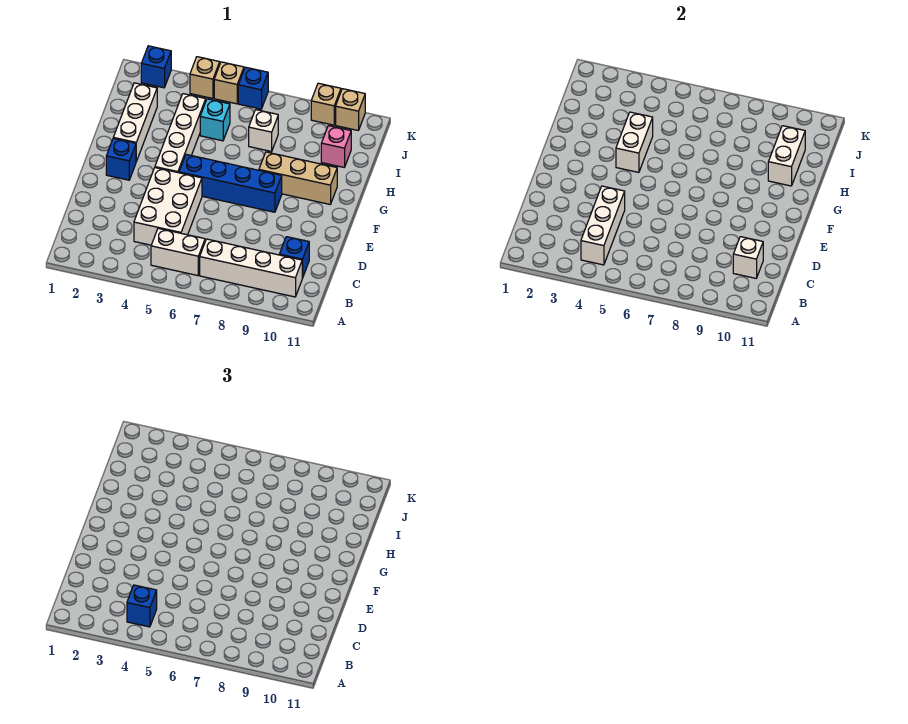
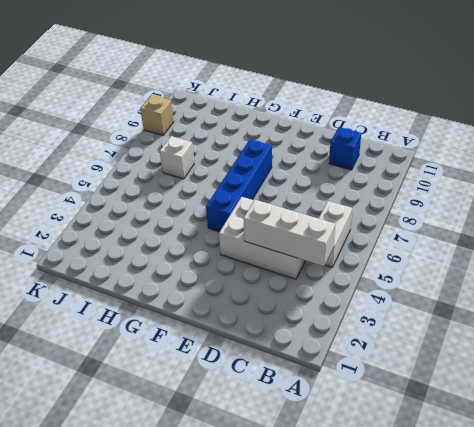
none -> white 1x4 brick [200,239,302,297]
none -> blue 1x1 brick [106,138,136,180]
none -> white 1x4 brick [155,94,206,173]

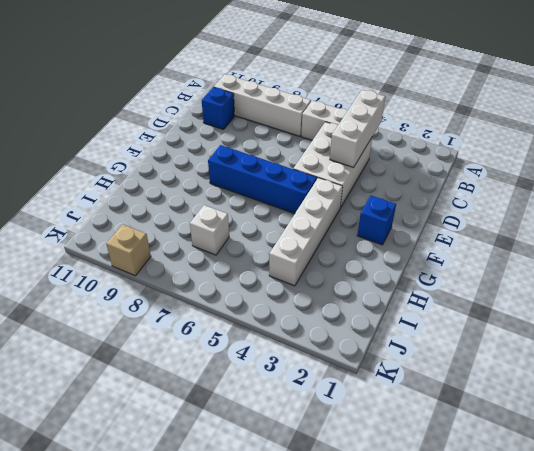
none -> white 1x3 brick [113,83,157,161]
none -> tan 1x3 brick [259,152,337,204]
none -> cyan 1x1 brick [200,99,230,141]

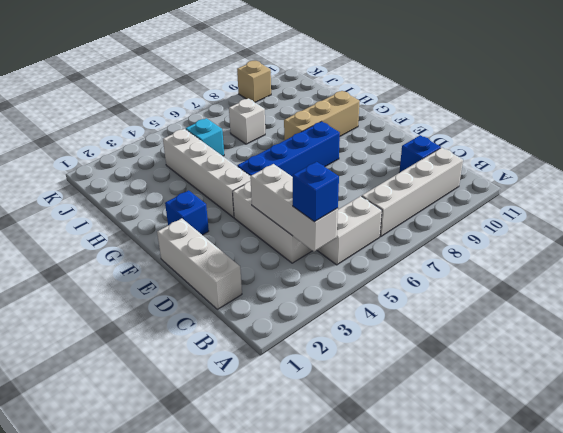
white 1x3 brick [157,218,242,309] -> white 1x3 brick moved to [113,83,157,161]
none -> pink 1x1 brick [321,126,351,167]
none -> blue 1x1 brick [141,46,171,88]
none -> tan 1x1 brick [190,57,220,98]

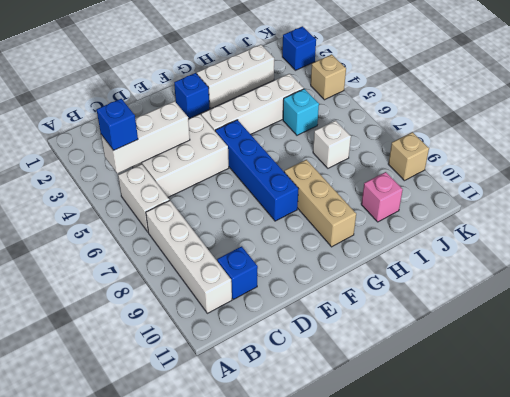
none -> tan 1x1 brick [214,62,244,104]
none -> blue 1x1 brick [238,67,268,109]
none -> tan 1x1 brick [336,89,365,130]

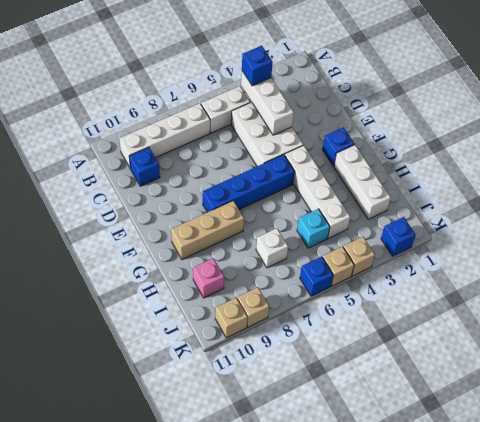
none -> white 1x1 brick [733,237,763,278]
none -> white 1x2 brick [616,112,653,172]
none -> white 1x2 brick [768,126,805,186]

